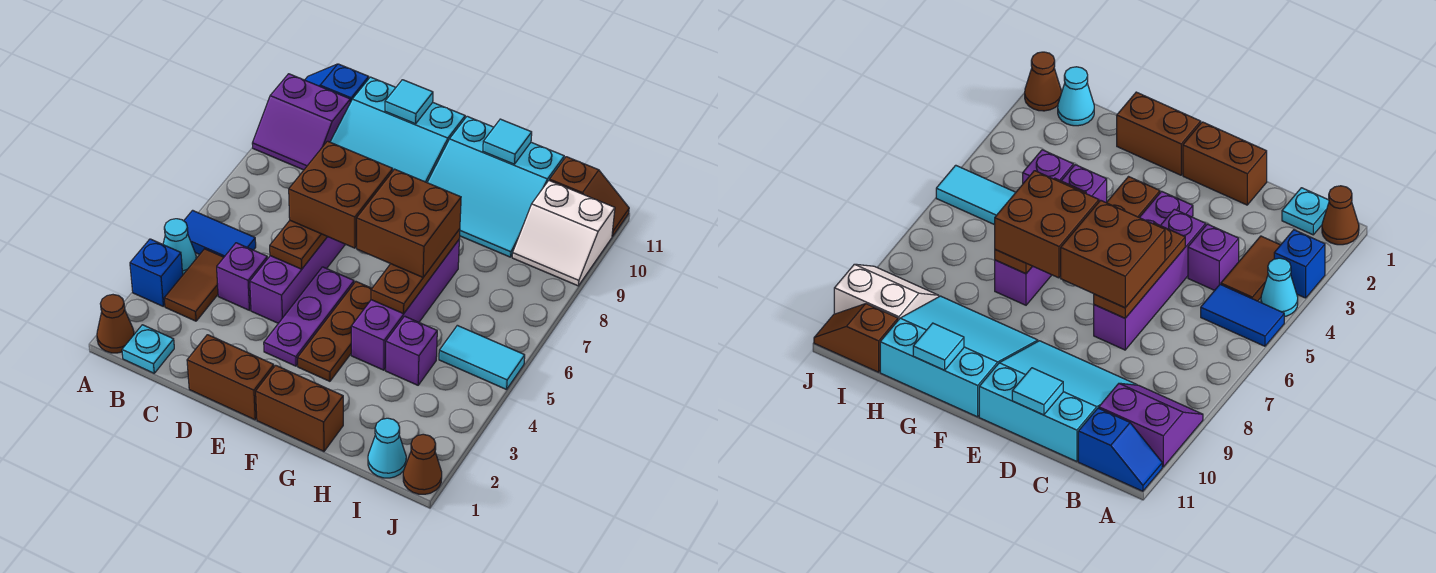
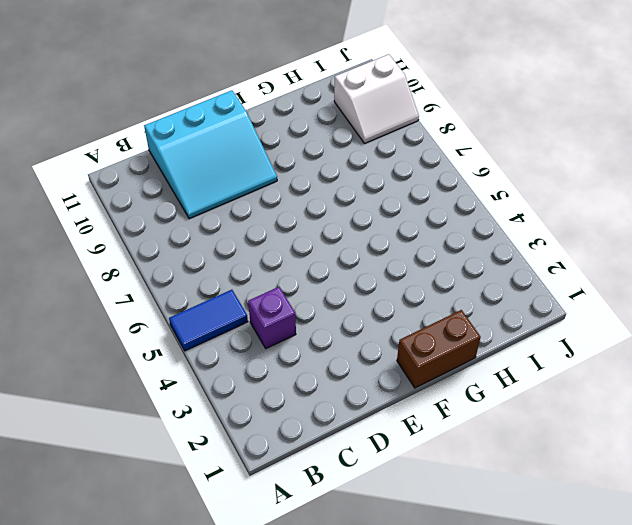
none -> brown 1x1 cone [97,295,134,353]
none -> blue 1x1 brick [130,239,183,307]
none -> cyan 1x1 cone [163,219,196,274]

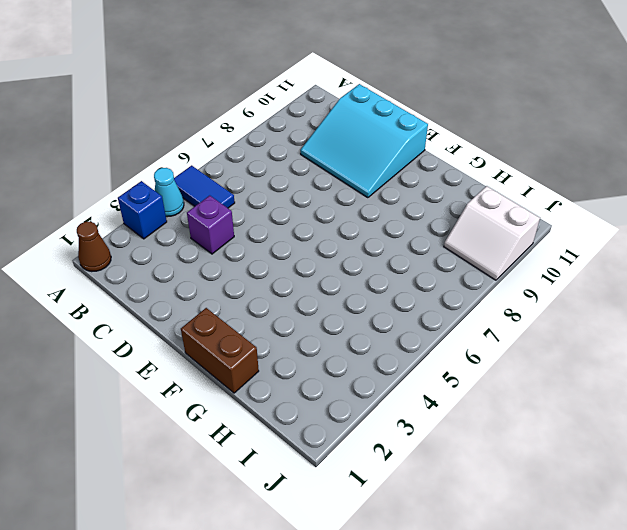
none -> purple 2x2 slope [252,74,350,170]
none -> blue 1x2 slope [305,64,369,102]
none -> cyan 1x1 plate [122,325,174,373]

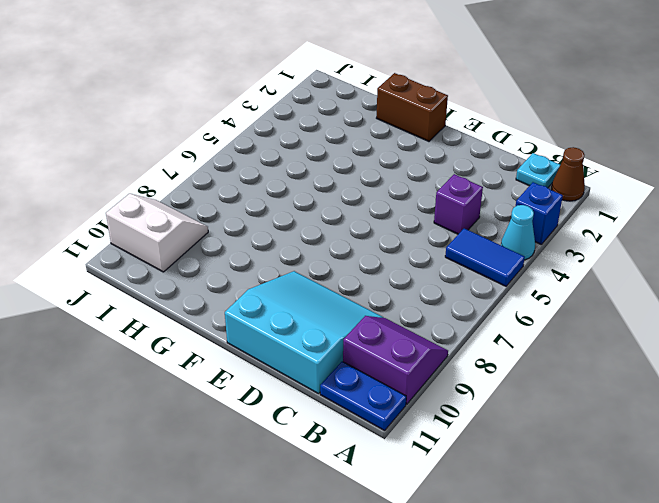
blue 1x2 plate [320,362,406,431] -> blue 1x2 slope [305,64,369,102]
none -> brown 1x2 tile [164,249,224,321]
none -> brown 1x2 brick [187,335,274,420]
none -> purple 1x4 brick [250,237,345,323]

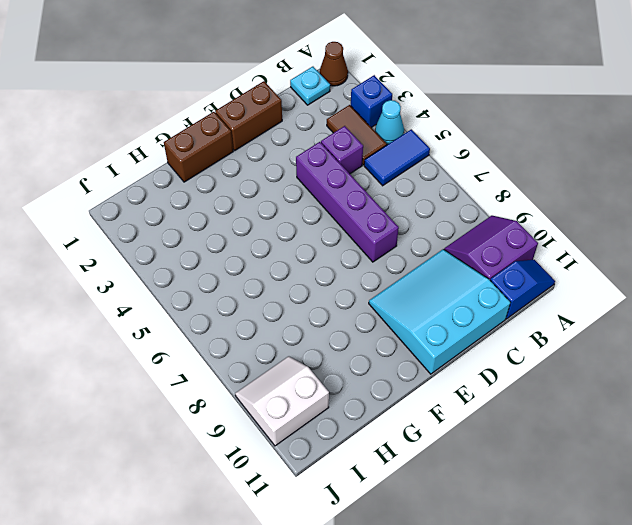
none -> purple 1x3 plate [264,267,354,366]
none -> brown 1x3 plate [298,282,372,381]
none -> cyan 3x3 slope [427,116,564,257]

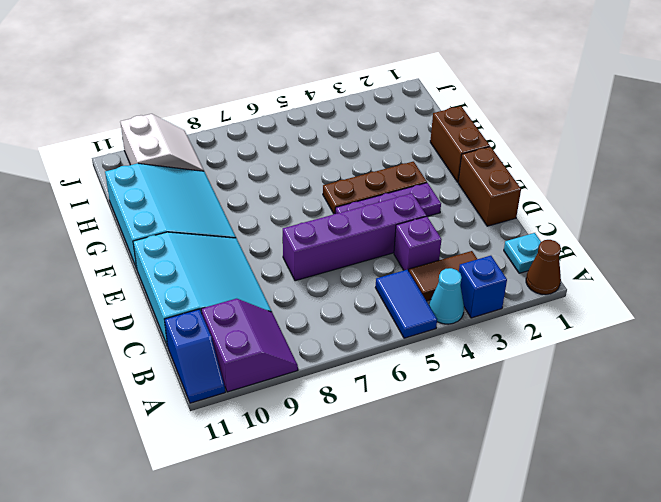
none -> purple 1x4 brick [351,240,459,370]
none -> purple 1x1 brick [385,316,437,385]
none -> cyan 1x1 cone [368,418,406,478]

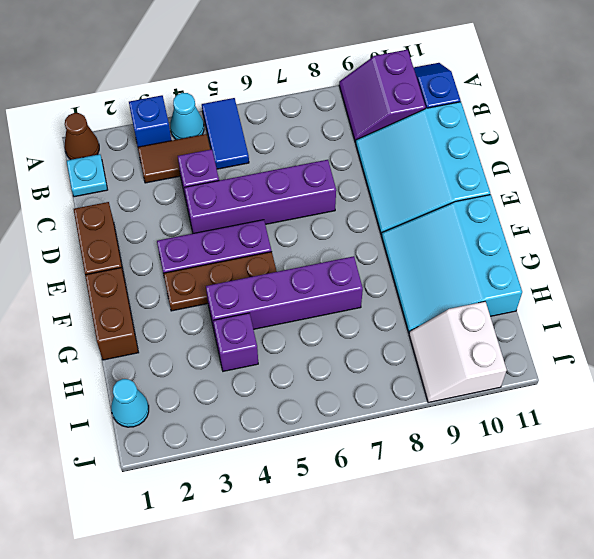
none -> cyan 1x2 tile [439,325,525,390]
none -> brown 1x2 slope [549,157,629,236]
none -> brown 1x1 cone [403,434,442,494]

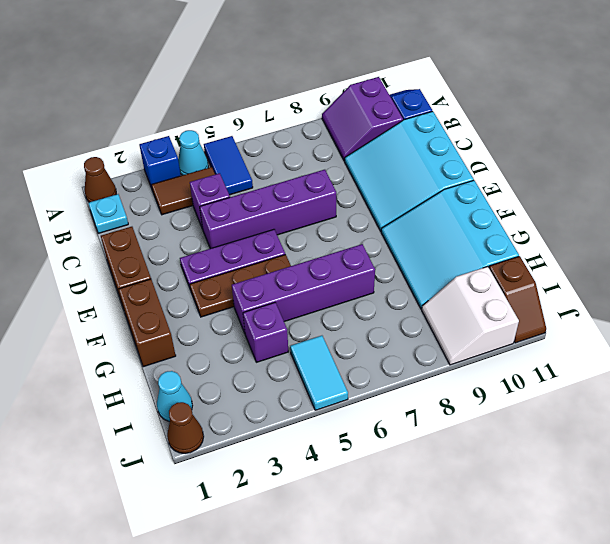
none -> brown 1x3 plate [270,221,327,269]
none -> cyan 1x1 tile [385,80,433,124]
none -> brown 1x3 plate [371,229,460,314]

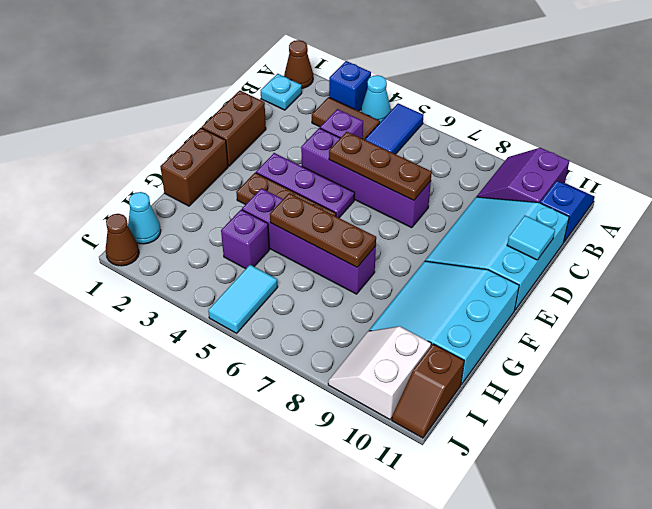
none -> cyan 1x1 tile [483,119,532,164]
none -> brown 2x2 brick [289,141,393,248]
none -> brown 2x2 brick [356,169,461,277]

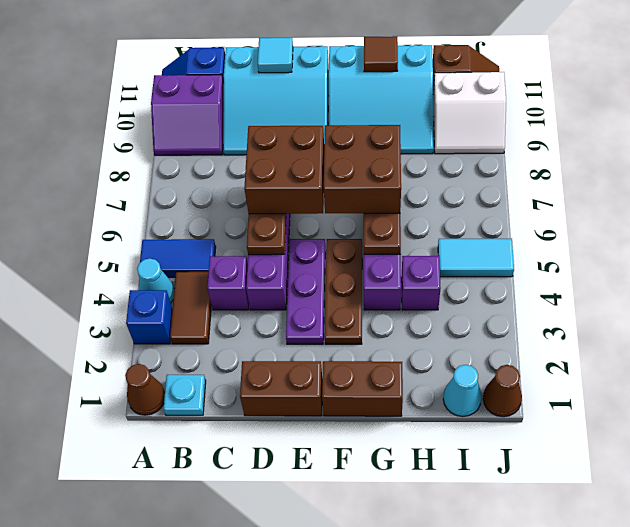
brown 1x1 tile [364,36,398,72] -> cyan 1x1 tile [483,119,532,164]

